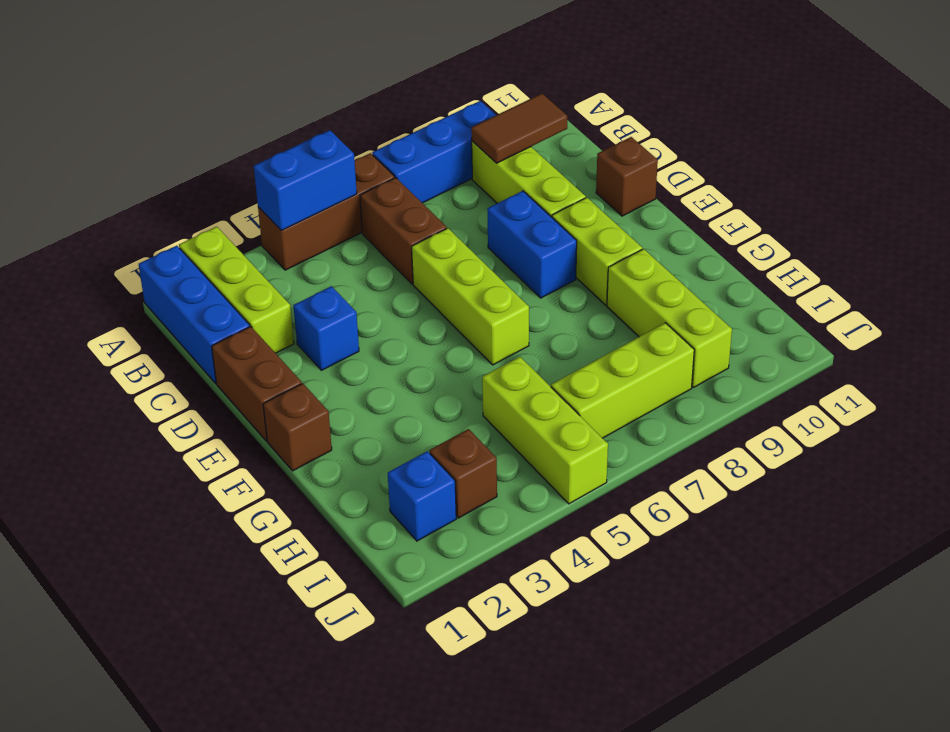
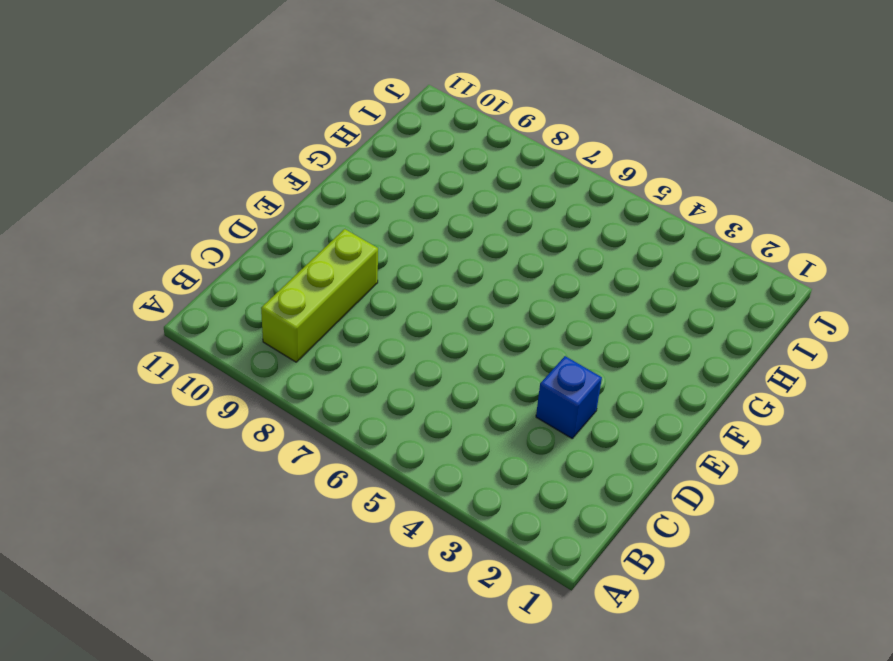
none -> blue 1x3 brick [139,246,250,383]
none -> lime 1x3 brick [179,227,294,353]
none -> brown 1x3 brick [258,153,395,270]

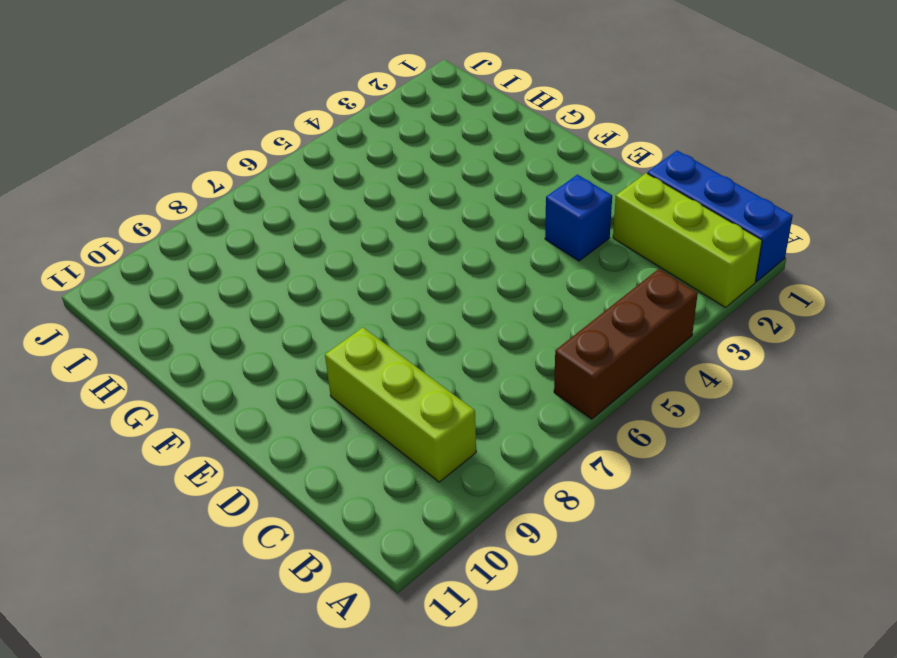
none -> blue 1x3 brick [372,101,496,203]
none -> brown 1x2 brick [360,178,447,284]
none -> brown 1x2 brick [212,326,302,441]

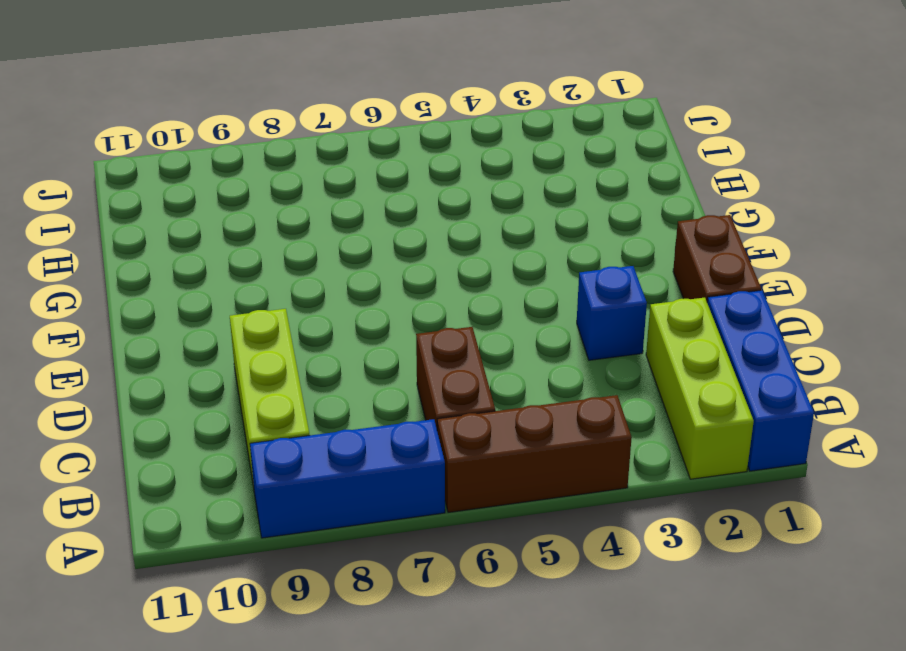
none -> lime 1x3 brick [412,228,529,365]
none -> blue 1x2 brick [487,191,577,298]
none -> brown 1x1 brick [596,137,658,216]

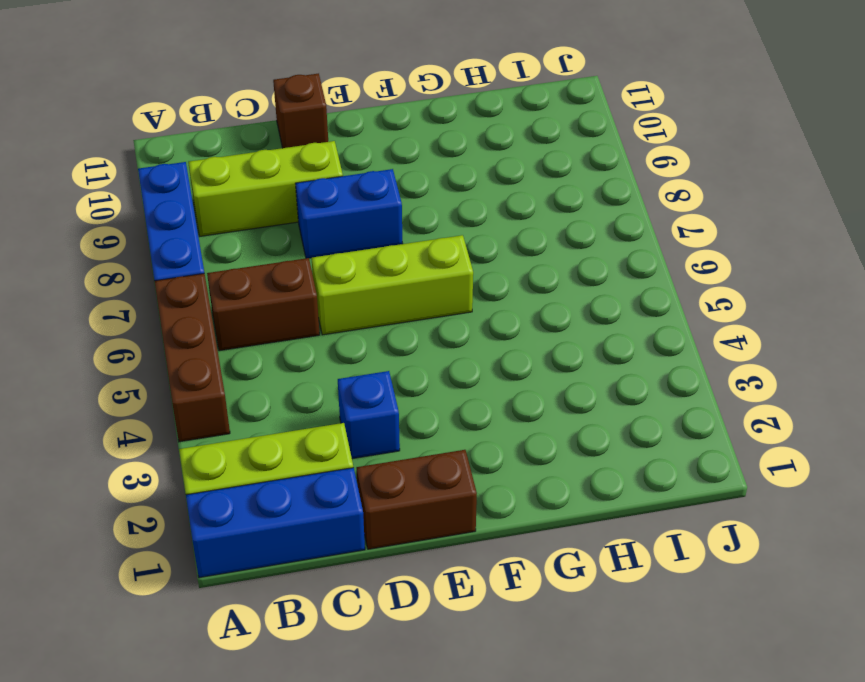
none -> lime 1x2 brick [552,198,642,305]
none -> brown 1x1 brick [263,383,332,471]
none -> lime 1x3 brick [607,249,732,388]

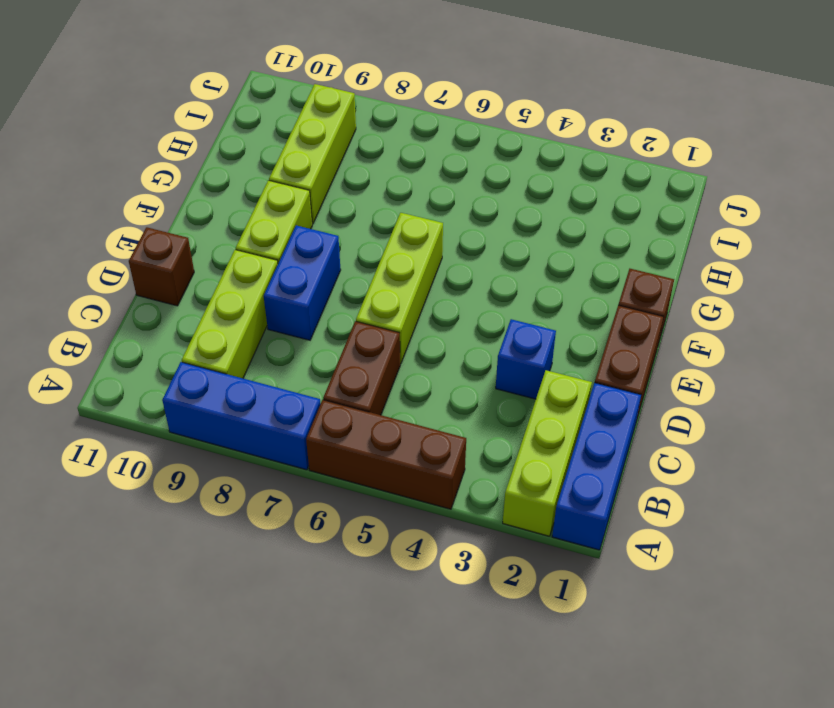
none -> lime 1x3 brick [482,357,608,504]
none -> blue 1x1 brick [388,451,456,541]
none -> brown 1x1 brick [429,429,497,518]

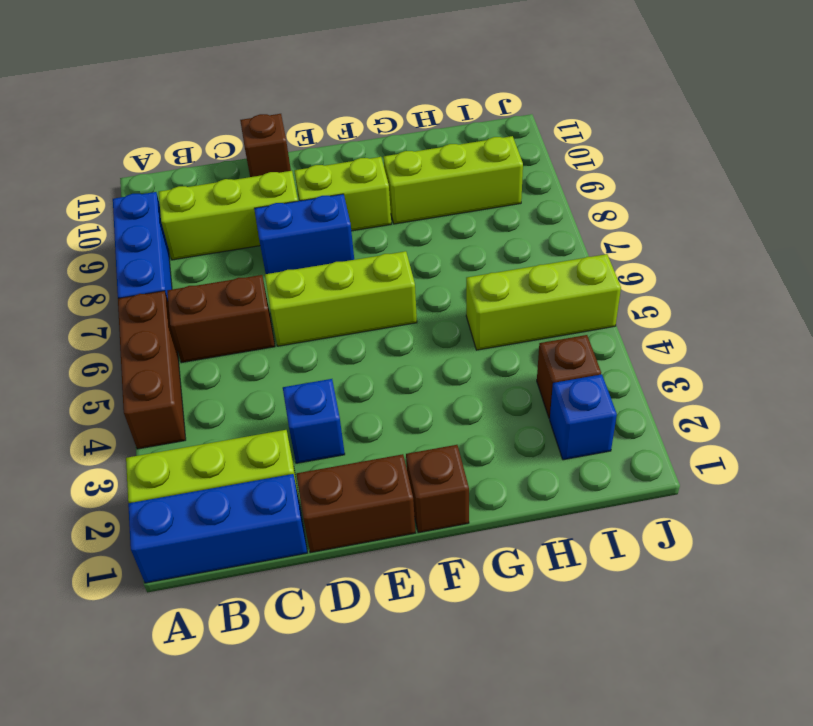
none -> lime 1x3 brick [551,323,694,438]
none -> blue 1x2 brick [254,130,357,230]
none -> brown 1x2 tile [471,94,567,163]

